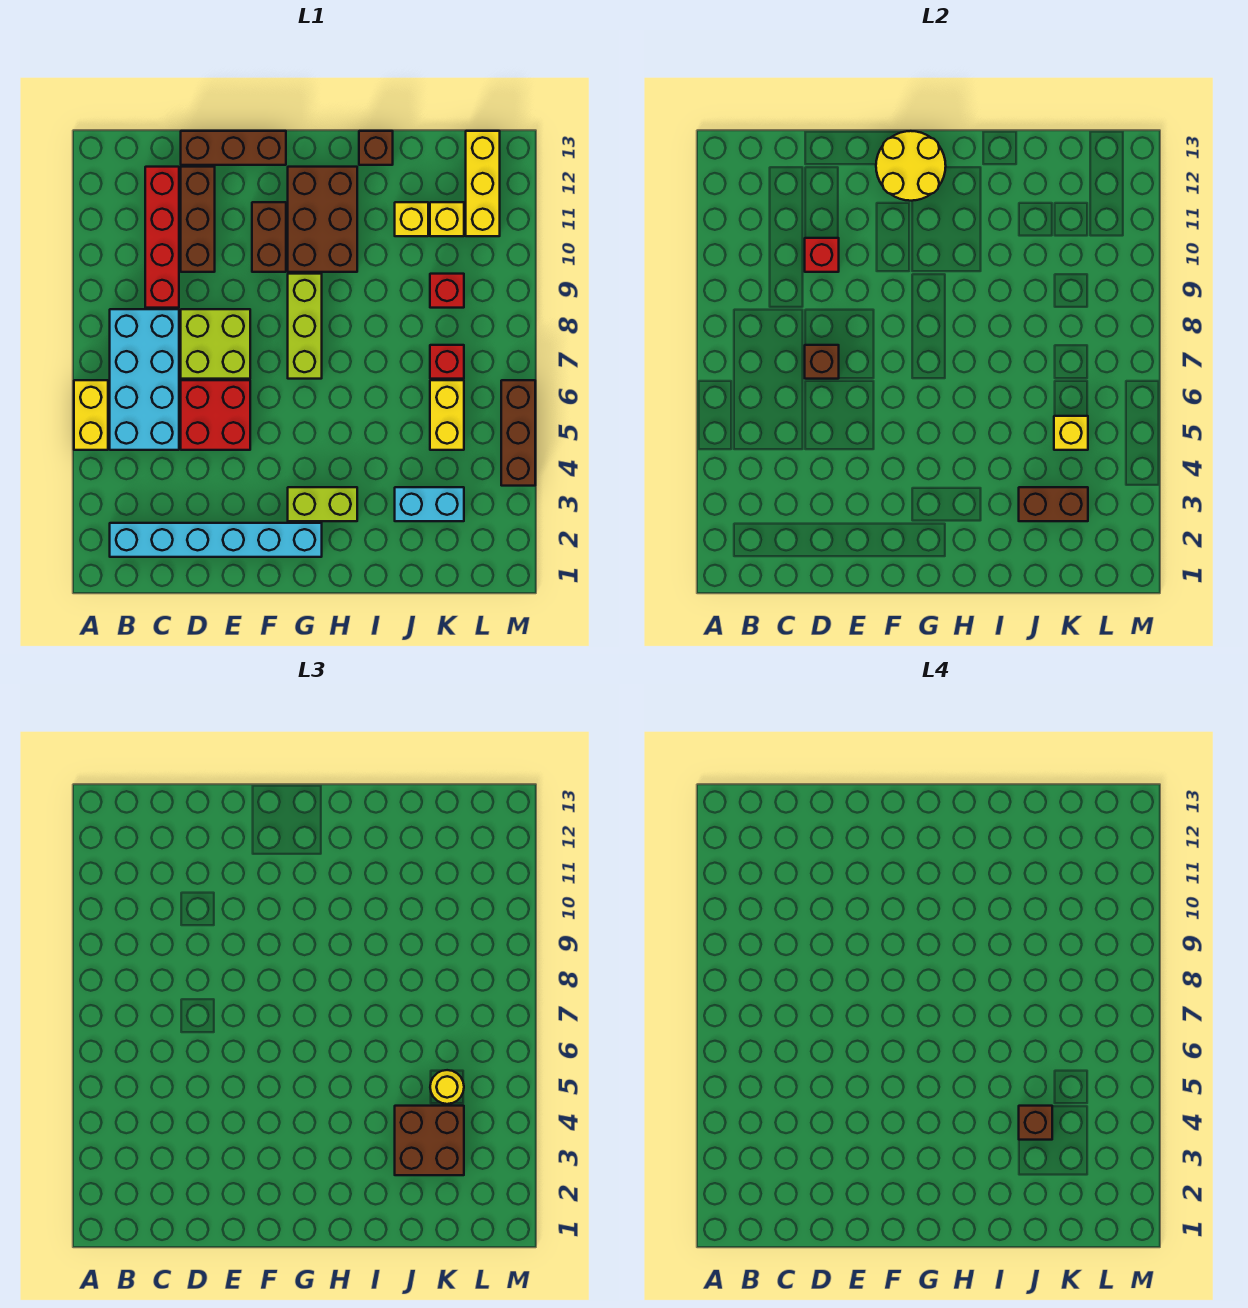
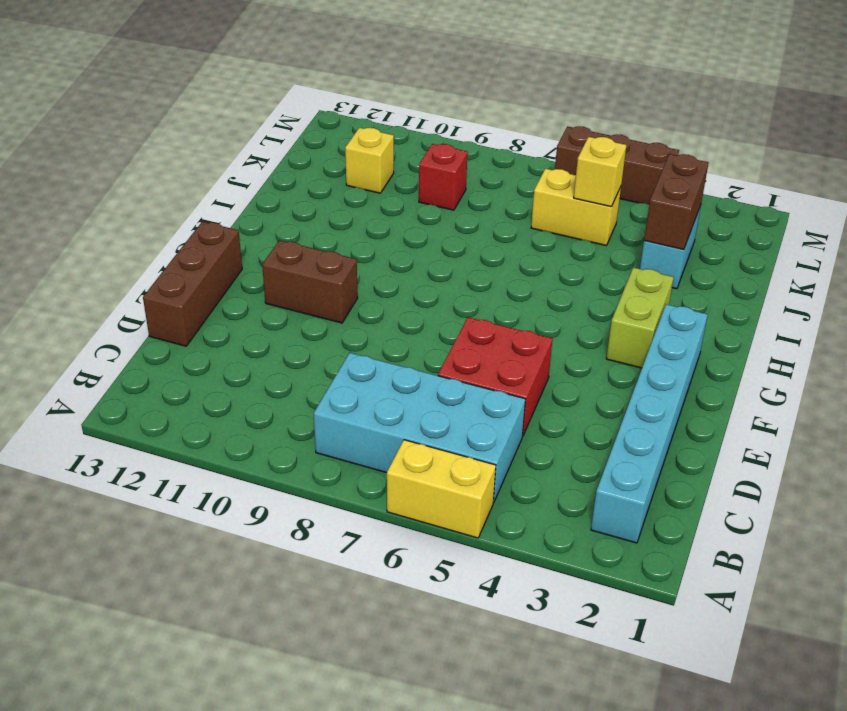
none -> red 1x4 brick [145,167,179,308]
none -> lime 2x2 brick [181,309,250,379]
none -> brown 1x3 brick [181,167,215,272]

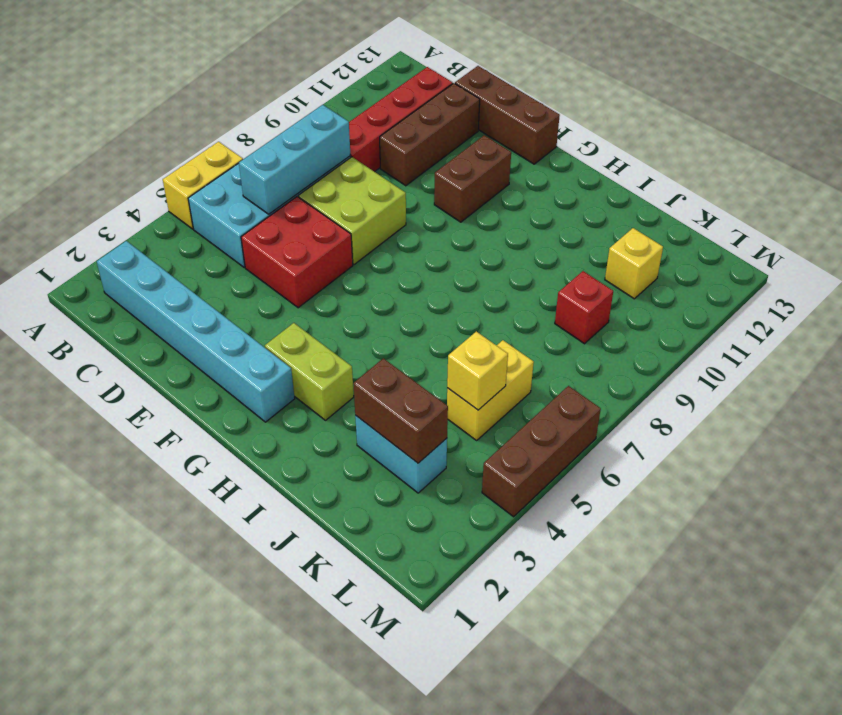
cyan 1x3 brick [239,105,351,214] -> none
none -> lime 1x3 brick [288,274,322,379]
none -> brown 2x3 brick [288,167,357,272]
none -> brown 1x1 brick [359,131,393,165]

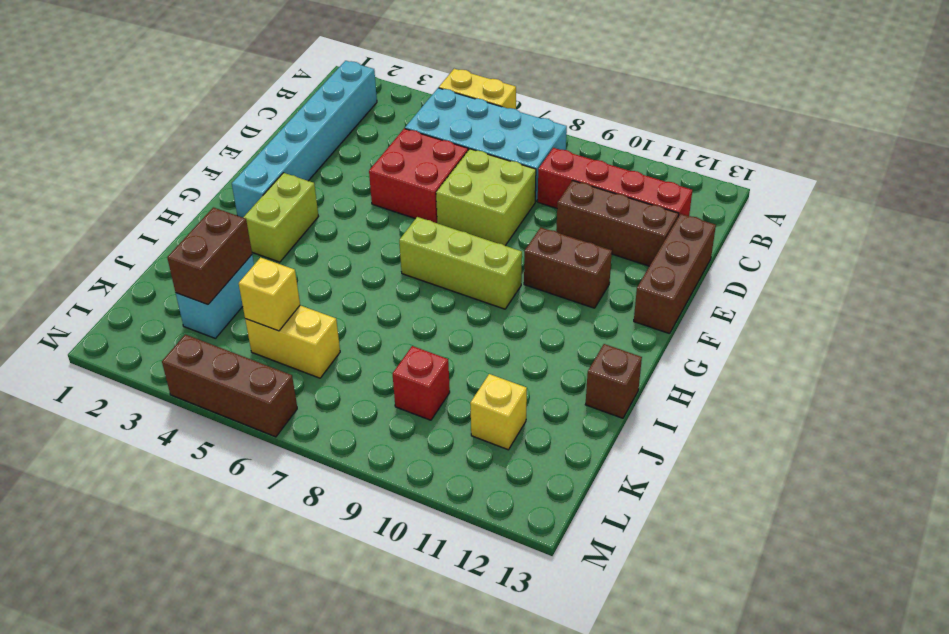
none -> brown 2x3 brick [288,167,357,272]
none -> yellow 1x1 brick [395,202,428,236]
none -> red 1x1 brick [430,345,464,379]

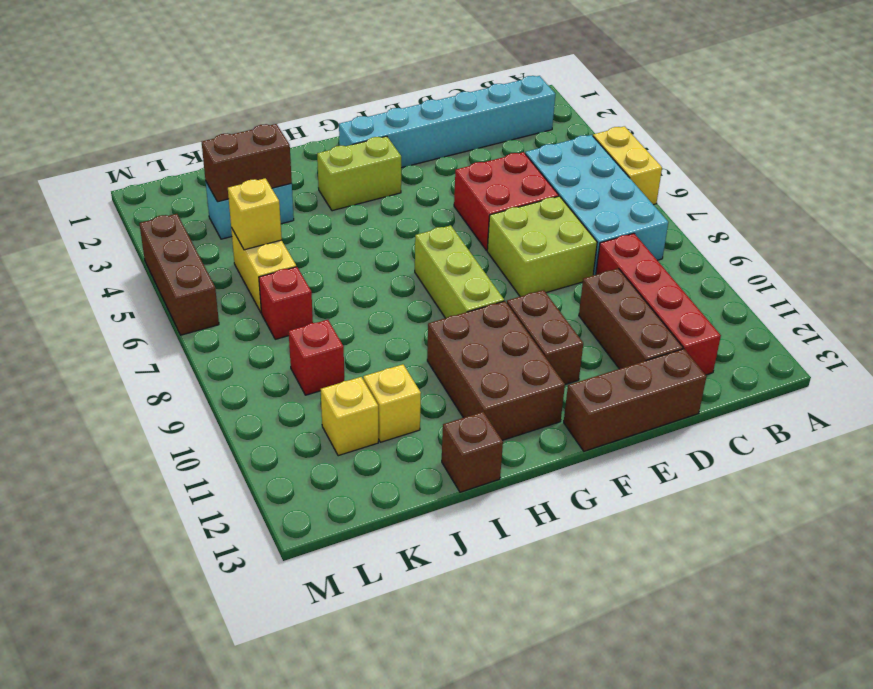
none -> yellow 1x3 brick [466,131,500,236]
none -> brown 1x1 brick [805,345,839,379]
none -> red 1x1 brick [805,238,839,272]

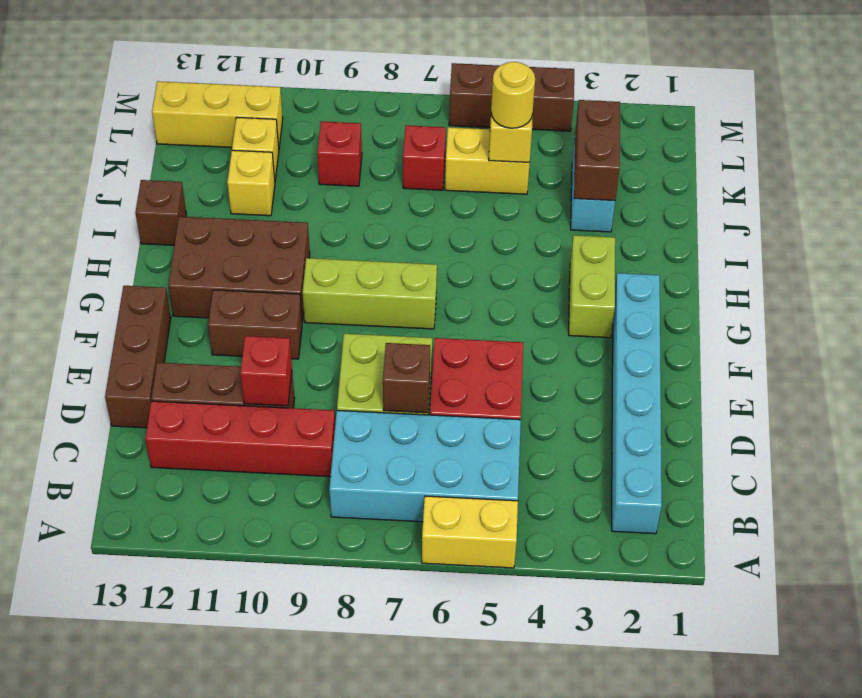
none -> yellow 2x2 round brick [876,131,946,201]
none -> brown 2x2 brick [395,1106,464,1175]
none -> brown 1x1 brick [1019,1106,1052,1140]

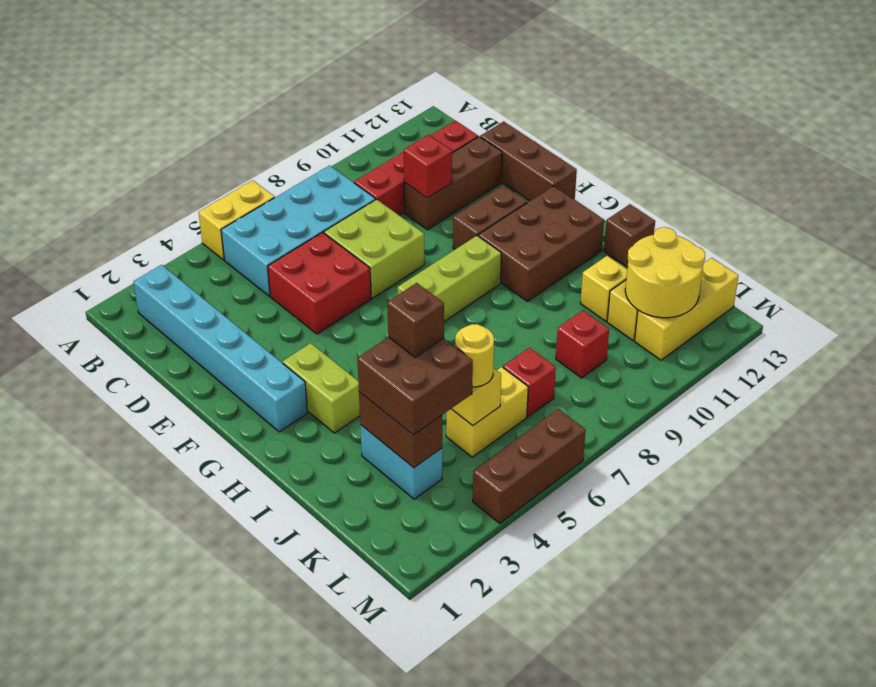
yellow 2x2 round brick [625,227,705,318] -> yellow 2x2 round brick moved to [876,131,946,201]
none -> brown 1x1 brick [805,345,839,379]

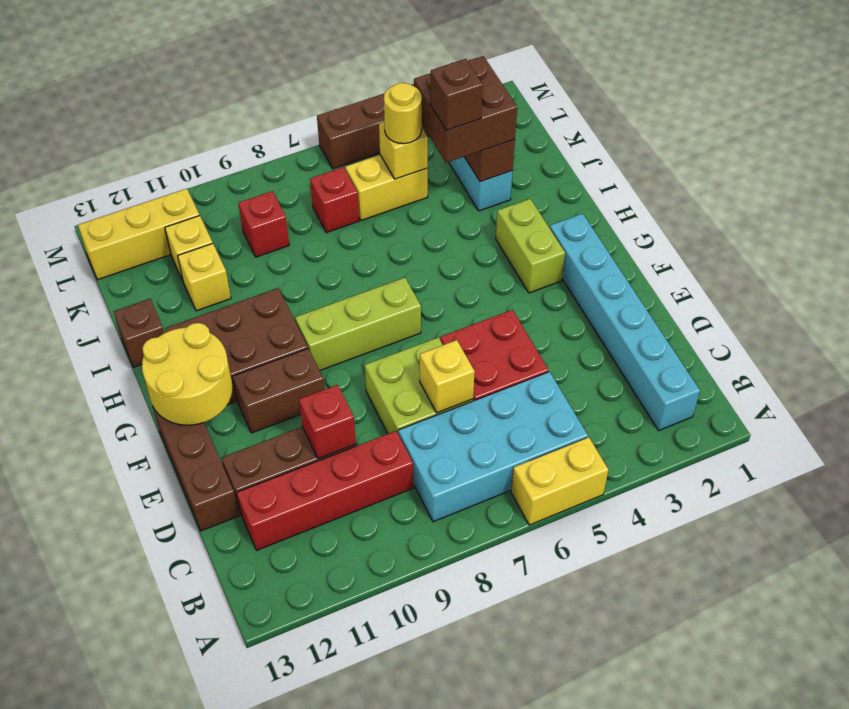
yellow 1x1 brick [420,340,475,413] -> brown 1x1 brick [805,345,839,379]

